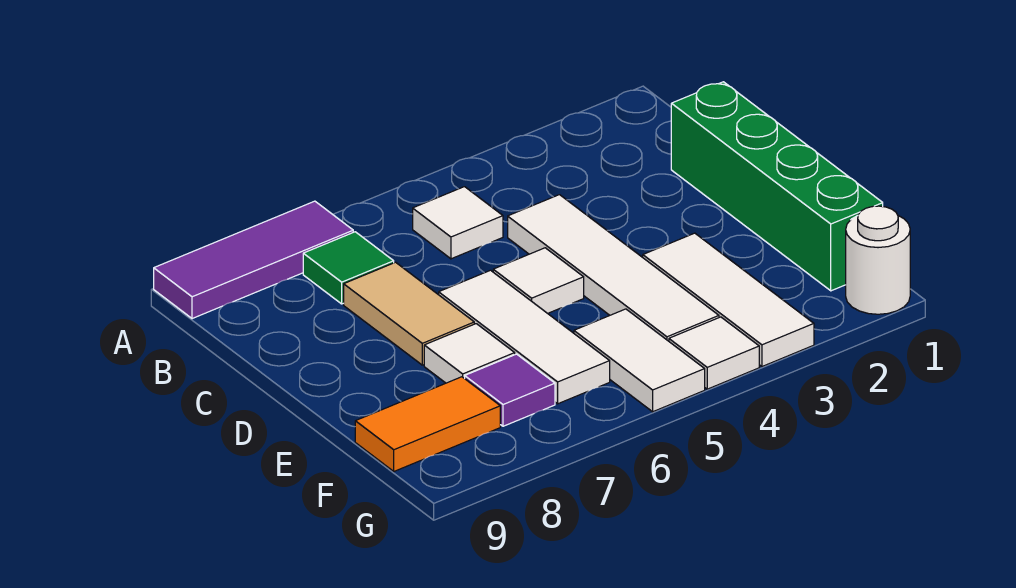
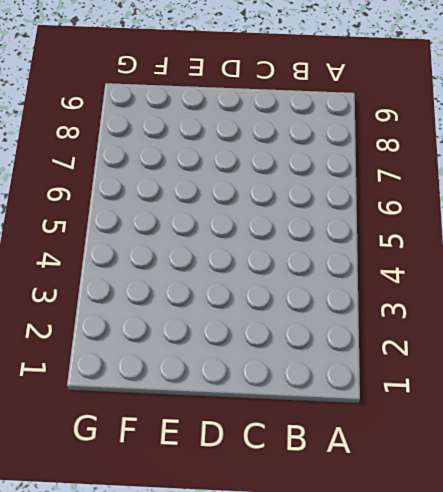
none -> purple 1x3 tile [154,201,353,319]
none -> white 1x1 tile [413,187,503,259]
none -> green 1x1 tile [303,232,394,304]

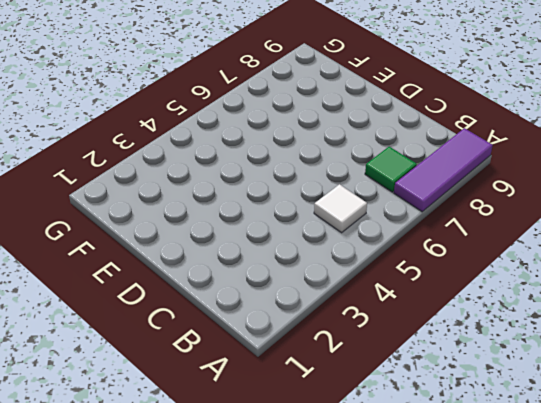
none -> green 1x4 brick [671,82,883,291]
none -> white 1x4 tile [508,195,719,341]
none -> tan 1x2 tile [344,262,474,365]

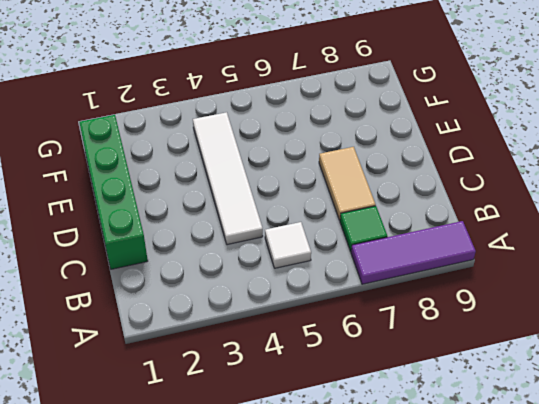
none -> white 1x1 tile [493,248,584,313]
none -> white 1x3 tile [439,270,610,404]
none -> white 1x3 tile [643,233,814,367]

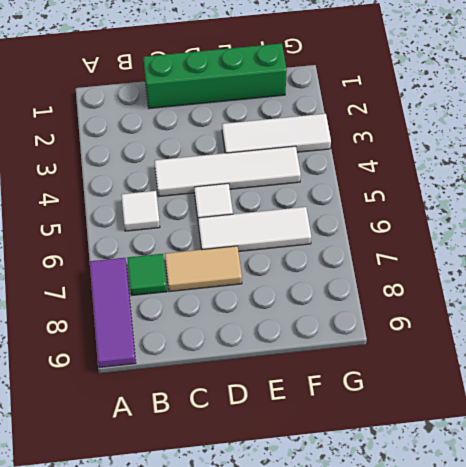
none -> white 1x1 tile [424,324,515,383]
none -> white 1x2 tile [574,309,705,412]
none -> purple 1x1 tile [465,354,555,426]

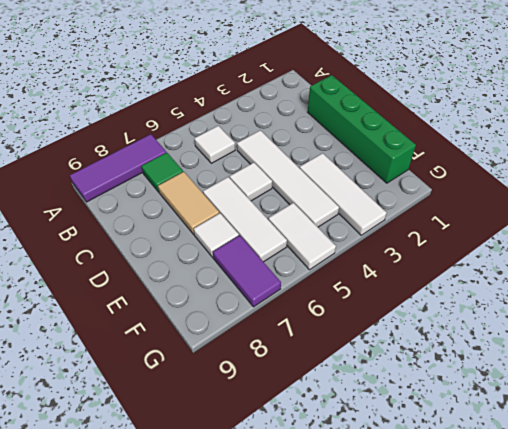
purple 1x2 tile [213,235,281,307] -> purple 1x1 tile [465,354,555,426]
none -> orange 1x2 tile [355,377,500,471]
none -> white 1x1 round brick [846,206,910,314]
none -> white 1x1 tile [669,317,759,389]

